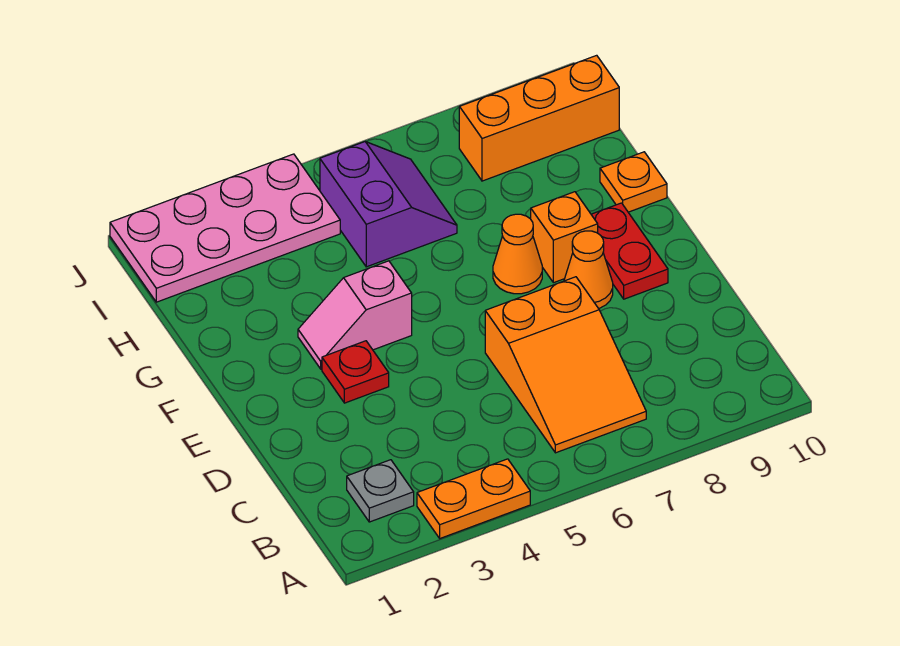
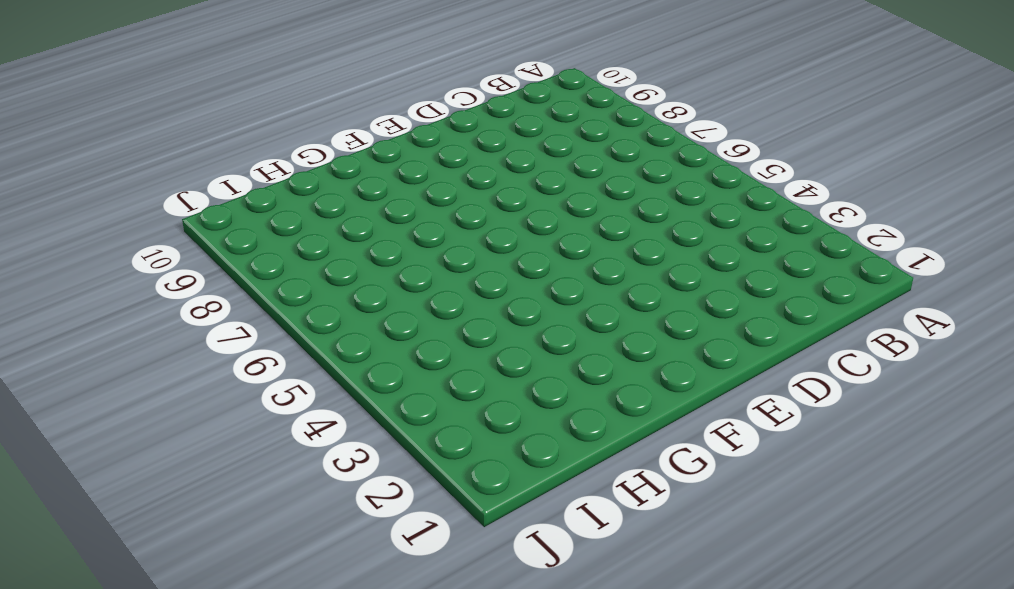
none -> orange 1x2 plate [417,459,530,538]
none -> grey 1x1 plate [347,460,414,522]
none -> orange 2x3 slope [485,277,646,453]

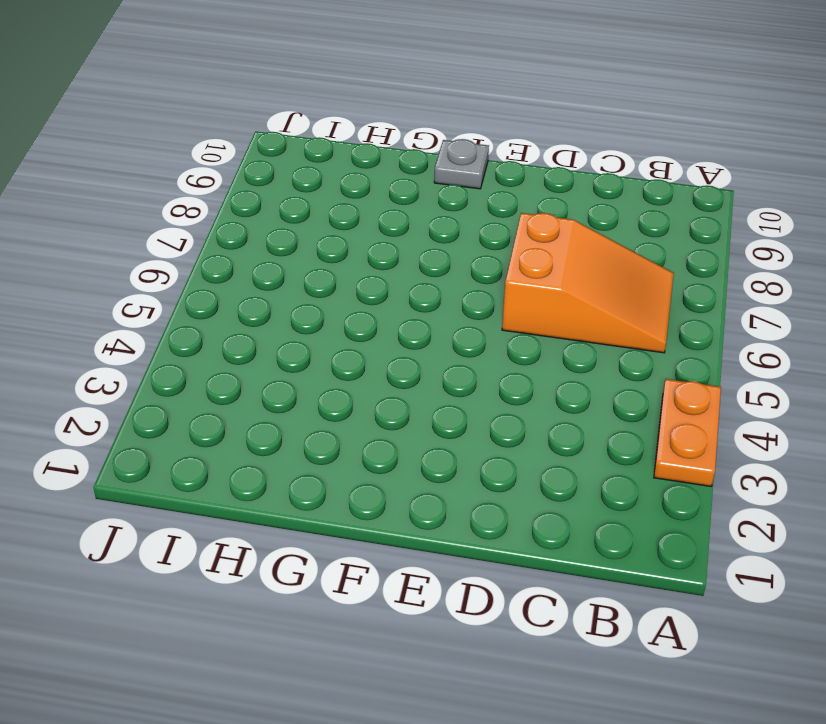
grey 1x1 plate [434,139,489,189] -> grey 1x1 plate moved to [347,460,414,522]
none -> red 1x1 plate [322,341,389,403]
none -> orange 1x1 cone [564,231,613,309]
none -> red 1x2 plate [591,203,668,299]

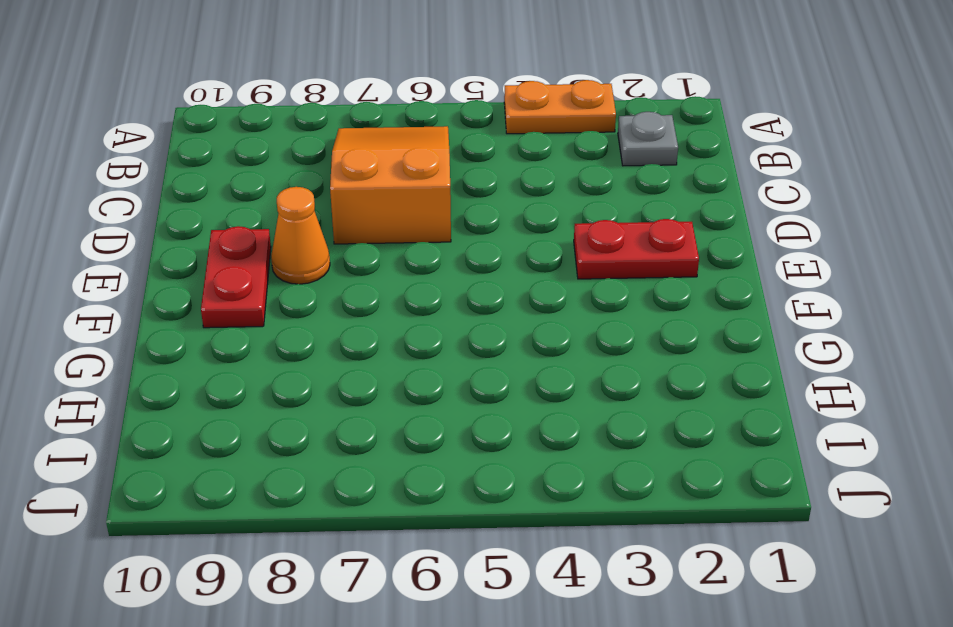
red 1x2 plate [574,219,699,279] -> red 1x1 plate [322,341,389,403]
none -> pink 1x2 slope [298,261,412,369]
none -> orange 1x1 cone [493,214,542,294]
none -> orange 1x1 brick [531,192,598,283]

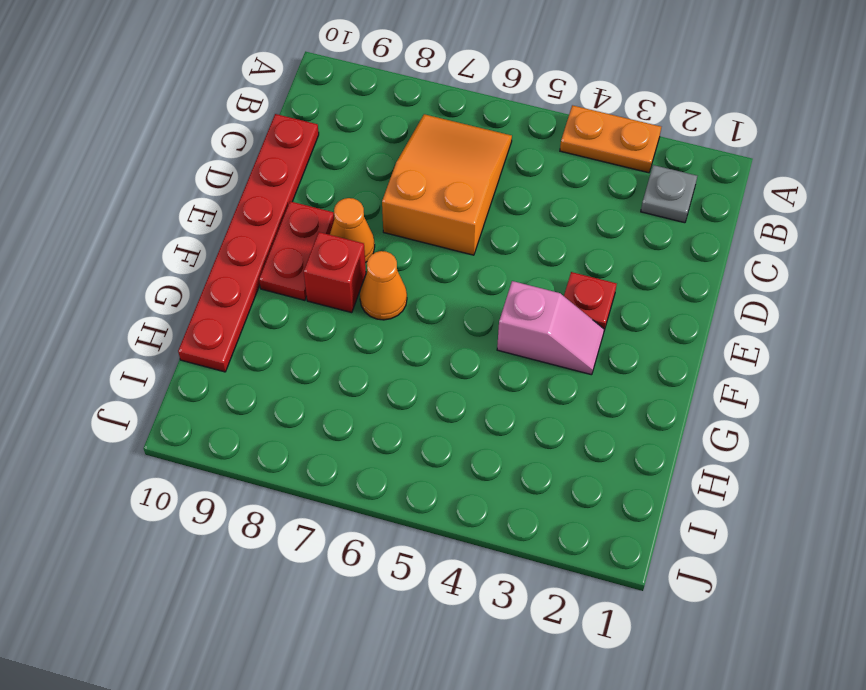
red 1x6 plate [178,114,319,372] -> orange 1x1 plate [600,152,667,212]
red 1x1 brick [304,232,366,313] -> orange 1x1 brick [531,192,598,283]
none -> purple 2x2 slope [320,142,457,267]
none -> pink 2x4 plate [110,154,340,302]
none -> orange 1x3 brick [459,55,619,181]

